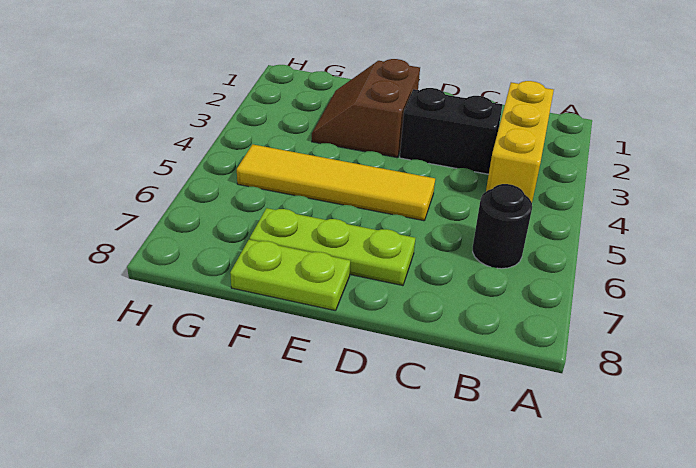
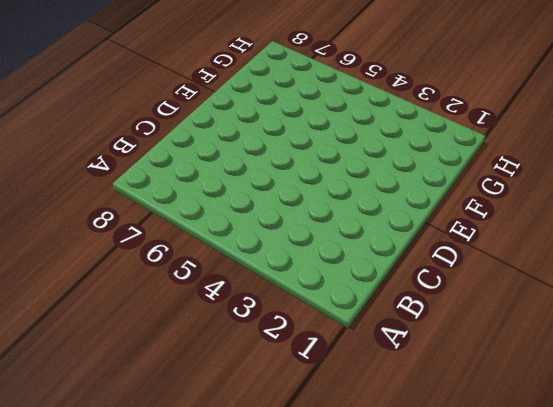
none -> yellow 1x3 brick [486,81,554,202]
none -> black 1x1 round brick [473,184,532,269]

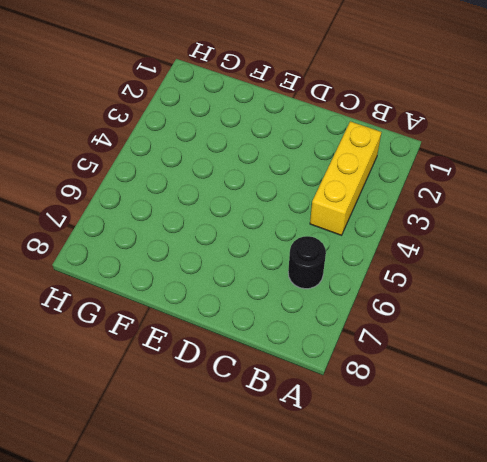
none -> black 1x2 brick [400,88,503,174]
none -> yellow 1x4 tile [237,144,435,221]

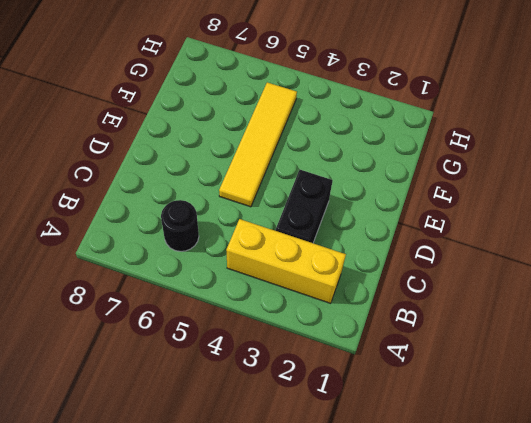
none -> lime 1x3 plate [250,208,415,286]
none -> brown 2x2 slope [312,59,420,157]

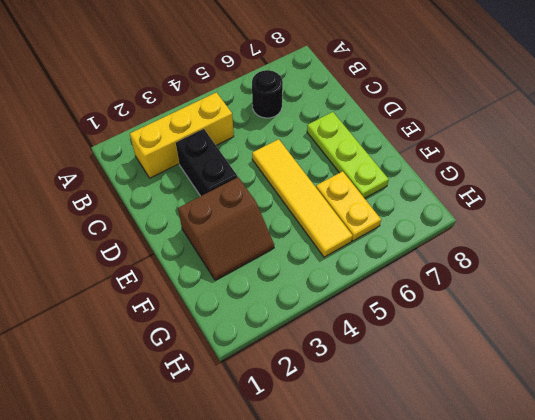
yellow 1x2 plate [316,171,381,241] -> none
none -> lime 1x2 plate [230,240,350,311]

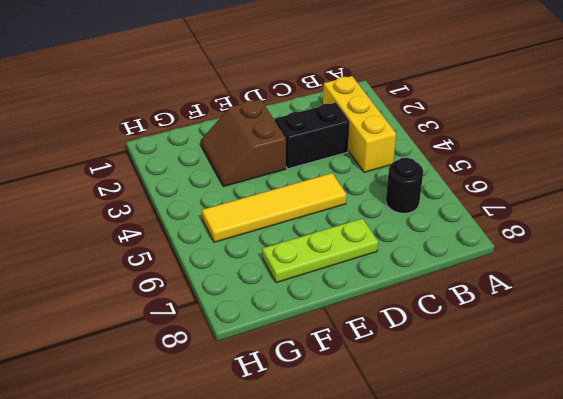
none -> lime 1x2 plate [230,240,350,311]

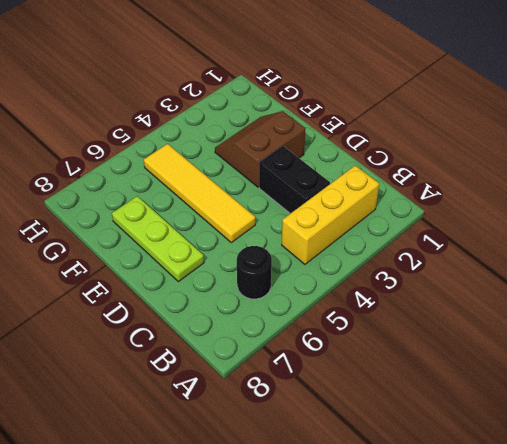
none -> lime 1x2 plate [230,240,350,311]

